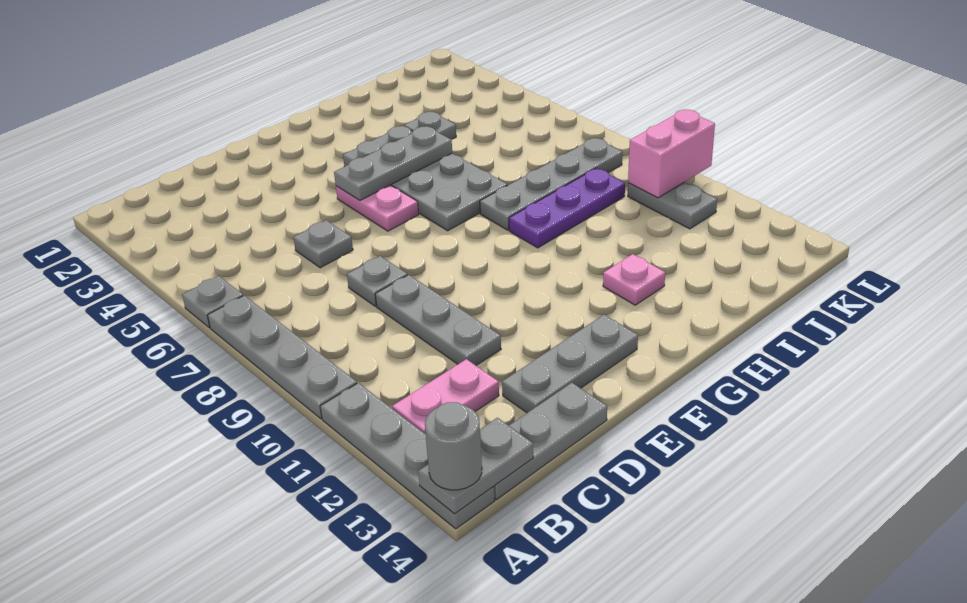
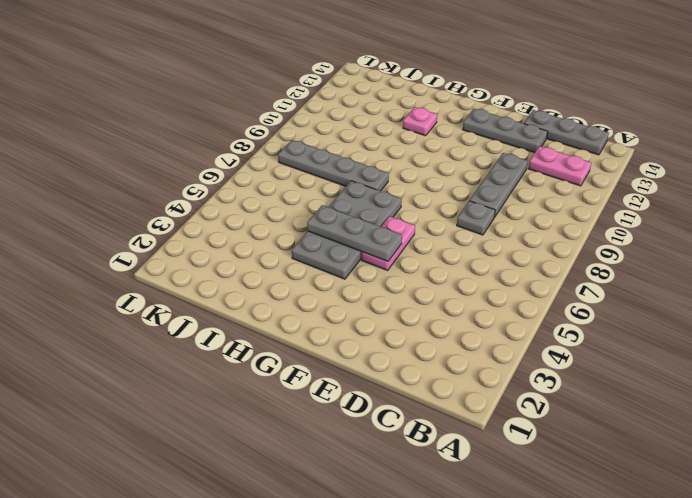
none -> grey 1x1 plate [182,276,243,328]
none -> grey 1x4 plate [207,295,357,419]
none -> grey 1x4 plate [320,383,495,529]

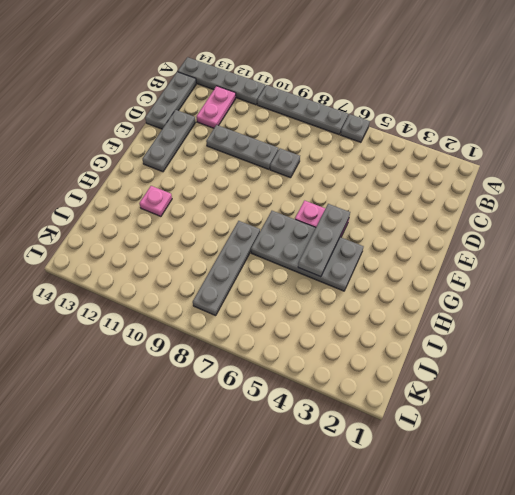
none -> grey 1x1 plate [293,220,353,268]
none -> purple 1x3 plate [509,168,625,248]
none -> grey 1x1 plate [404,112,456,140]

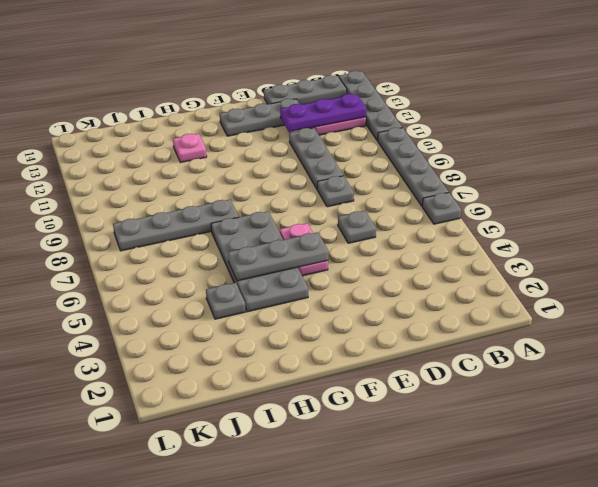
purple 1x3 plate [280,94,366,132] -> purple 1x3 plate moved to [509,168,625,248]
none -> grey 1x2 plate [628,182,717,229]
none -> grey 1x2 plate [418,418,533,514]
none -> pink 1x2 brick [628,110,715,198]

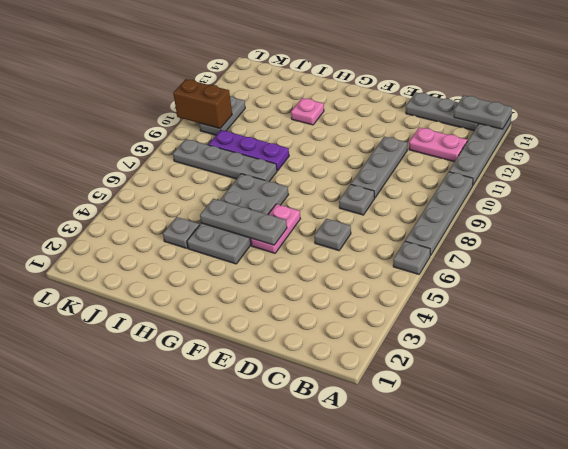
brown 1x2 brick [173,79,232,129] -> pink 1x2 brick [628,110,715,198]
none -> grey 1x3 plate [502,315,638,413]
none -> grey 1x1 round brick [425,402,482,490]

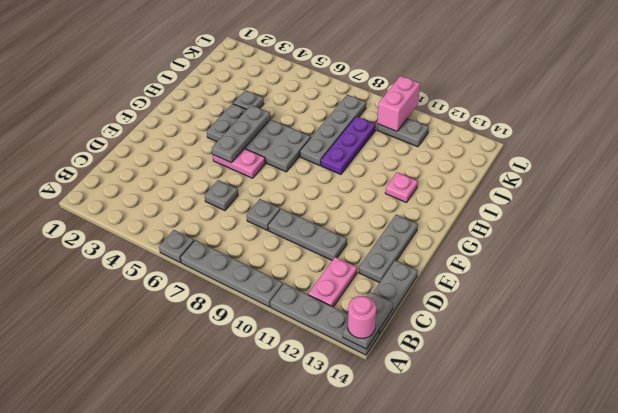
pink 1x1 round brick [348,296,376,338] -> grey 1x1 round brick [425,402,482,490]

